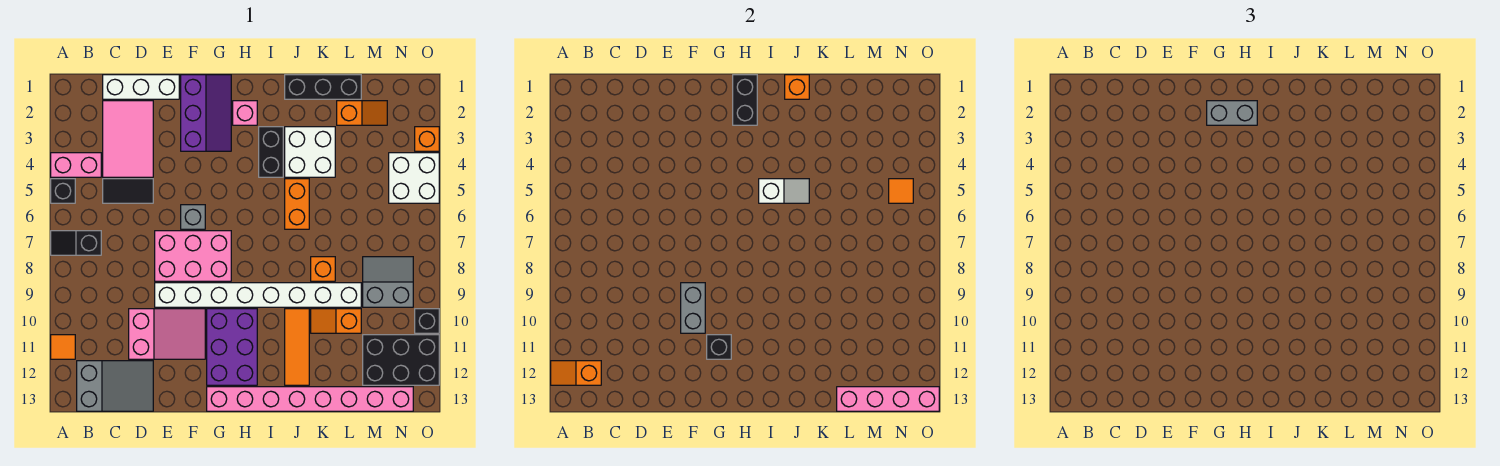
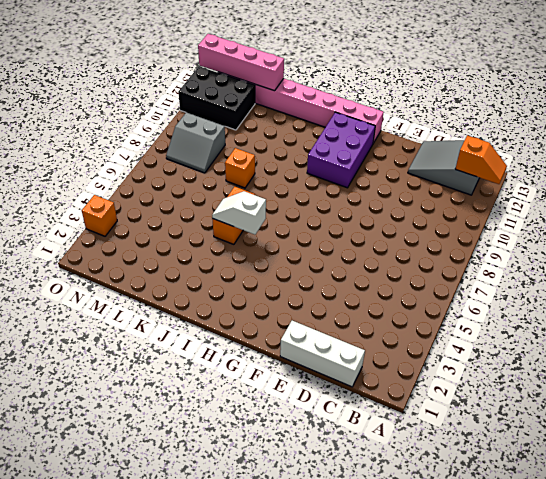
none -> pink 1x2 brick [51,153,101,177]
none -> black 1x1 brick [51,179,75,203]
none -> black 1x2 slope [51,231,101,255]
none -> orange 1x1 tile [51,335,75,359]

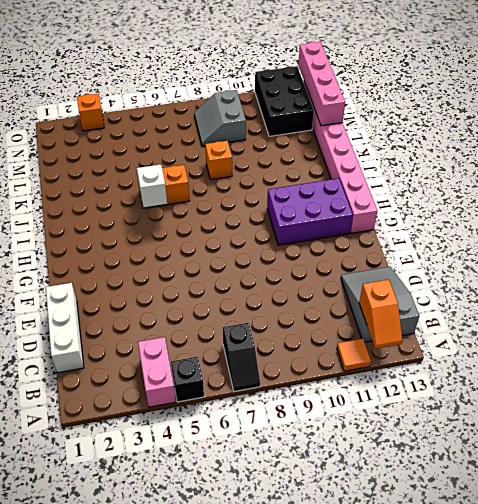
none -> pink 2x3 tile [103,101,153,177]
none -> black 1x2 tile [103,179,153,203]
none -> pink 2x3 slope [129,309,205,359]
none -> pink 2x3 brick [155,231,231,281]

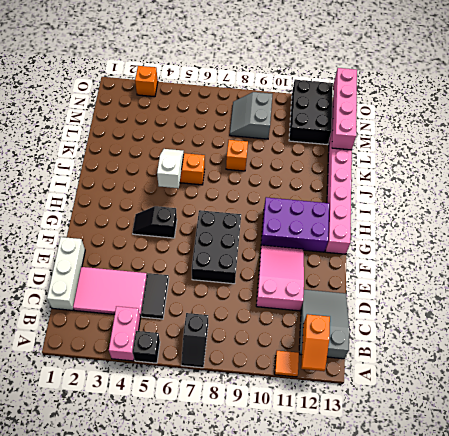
black 2x3 brick [192,210,241,284] -> pink 2x3 brick [155,231,231,281]
black 1x2 slope [133,206,177,238] -> none
none -> white 1x8 brick [155,283,361,307]
none -> purple 2x3 slope [181,75,231,151]
none -> grey 1x1 brick [181,205,205,229]
none -> pink 1x1 brick [233,101,257,125]

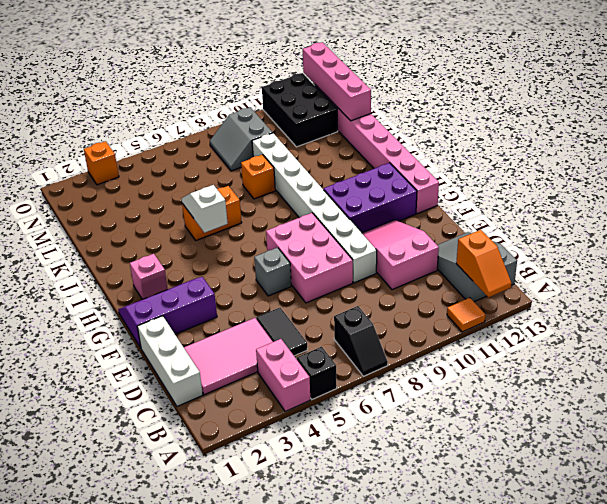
none -> black 1x2 brick [259,127,283,177]
none -> black 1x3 brick [285,75,361,99]
none -> white 2x2 brick [285,127,335,177]
none -> orange 1x3 tile [285,309,309,385]

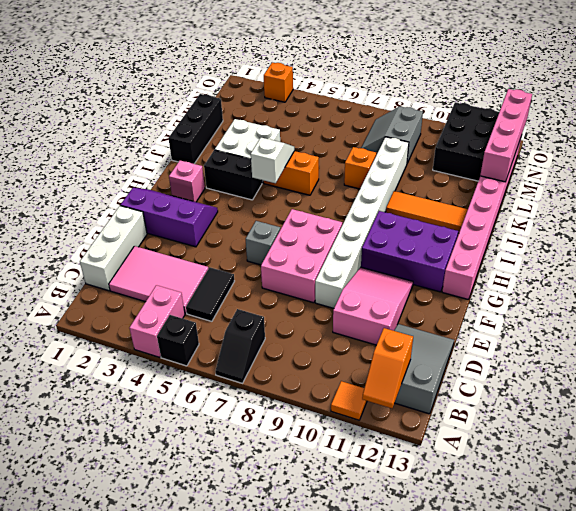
none -> orange 1x2 slope [311,309,361,333]
none -> orange 1x2 slope [337,101,387,125]
none -> white 2x2 brick [389,153,439,203]
none -> black 1x1 brick [415,309,439,333]

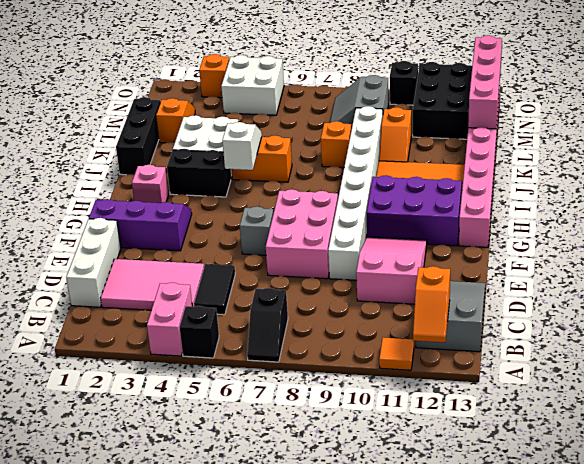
none -> grey 1x2 brick [681,283,705,333]
none -> black 1x1 brick [707,335,731,359]
none -> black 1x2 brick [733,75,757,125]
none -> orange 1x1 brick [785,75,809,99]

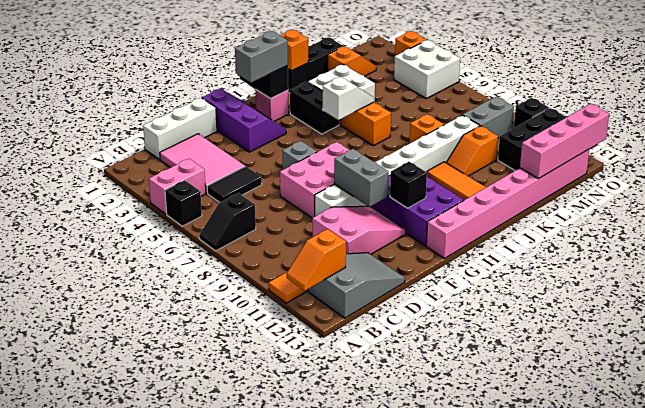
none -> orange 1x1 tile [889,179,913,203]

